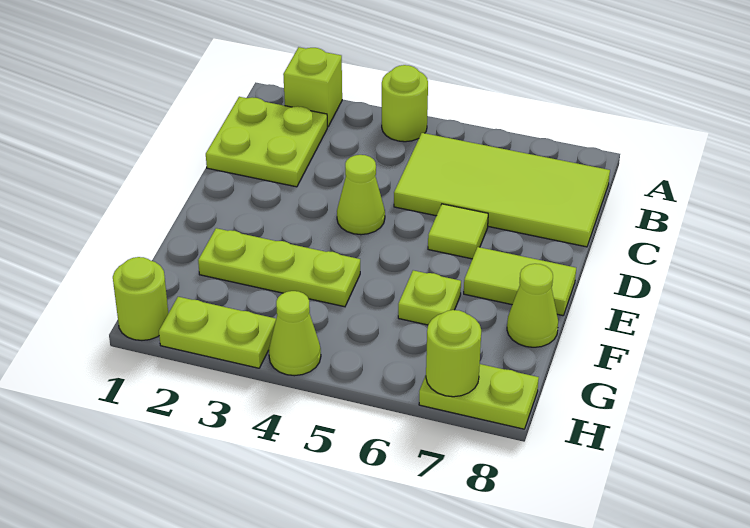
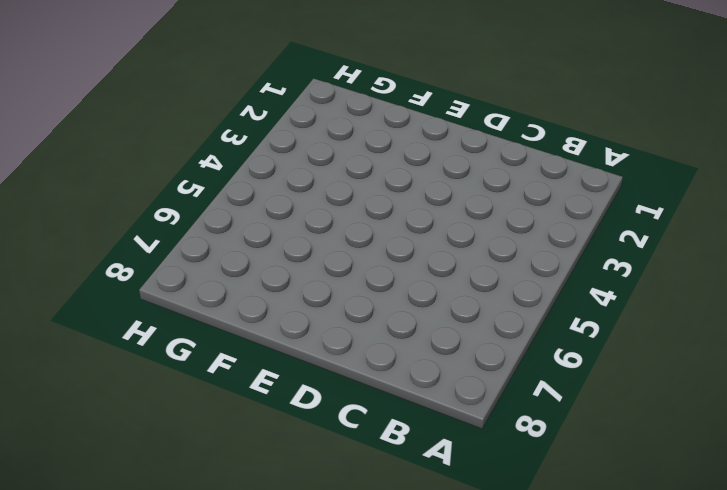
none -> lime 1x1 brick [283,47,342,127]
none -> lime 1x1 round brick [382,65,428,142]
none -> lime 2x2 plate [206,97,327,187]

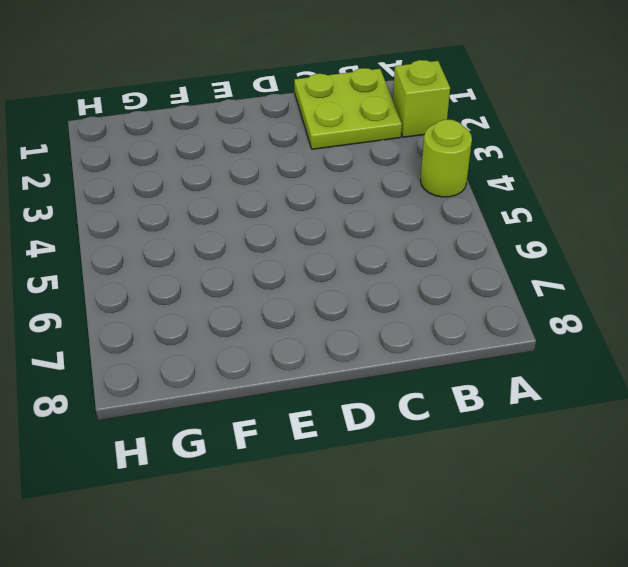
none -> lime 2x4 tile [394,133,610,247]
none -> lime 1x1 cone [337,155,385,235]
none -> lime 1x1 tile [428,204,488,259]

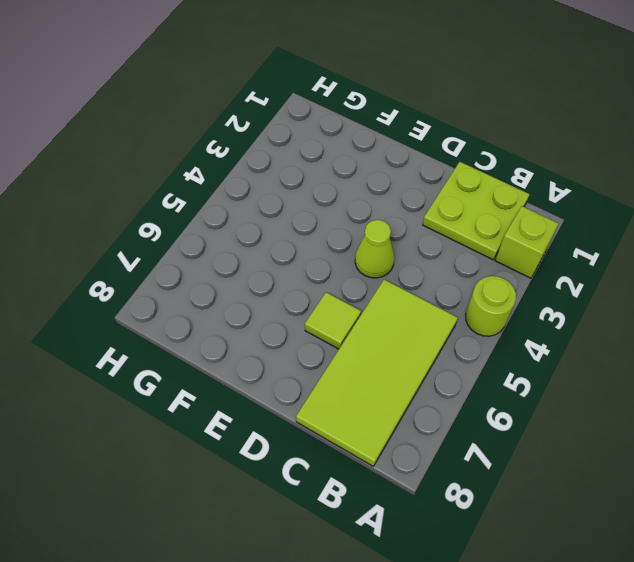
none -> lime 1x2 tile [464,247,576,316]
none -> lime 1x3 plate [198,228,360,307]
none -> lime 1x1 plate [398,270,461,325]

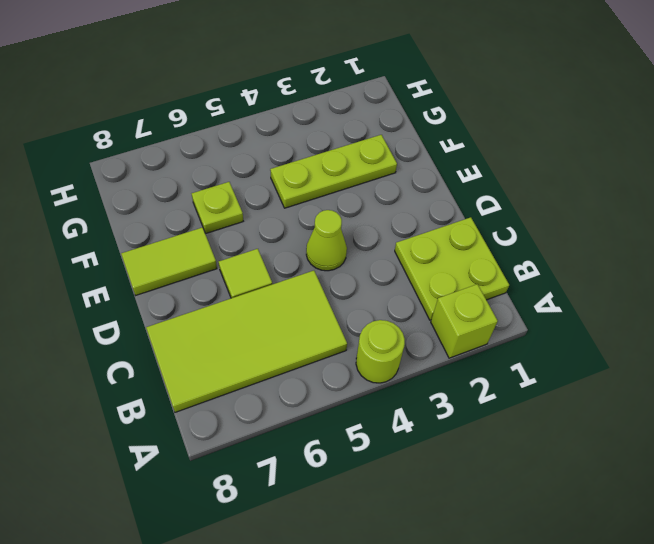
none -> lime 1x1 cone [507,264,558,347]
none -> lime 1x1 round brick [113,257,168,340]
none -> lime 1x2 plate [159,297,276,368]

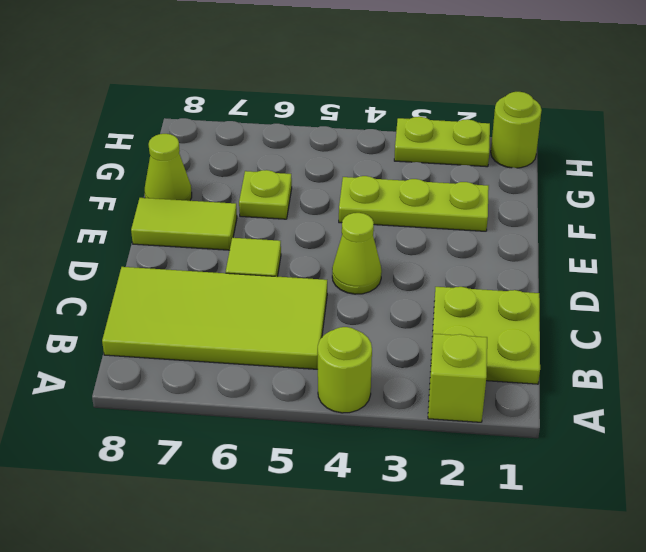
none -> lime 1x1 cone [269,291,321,376]
none -> lime 1x2 plate [419,364,539,429]
none -> lime 1x1 round brick [426,310,481,397]

